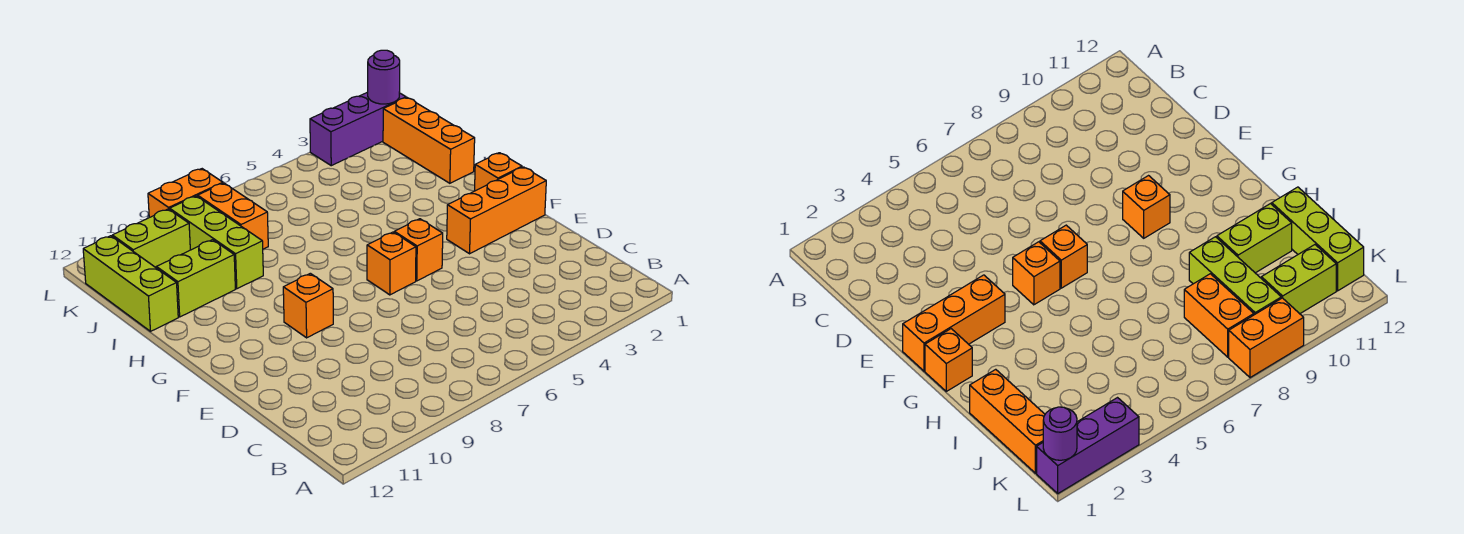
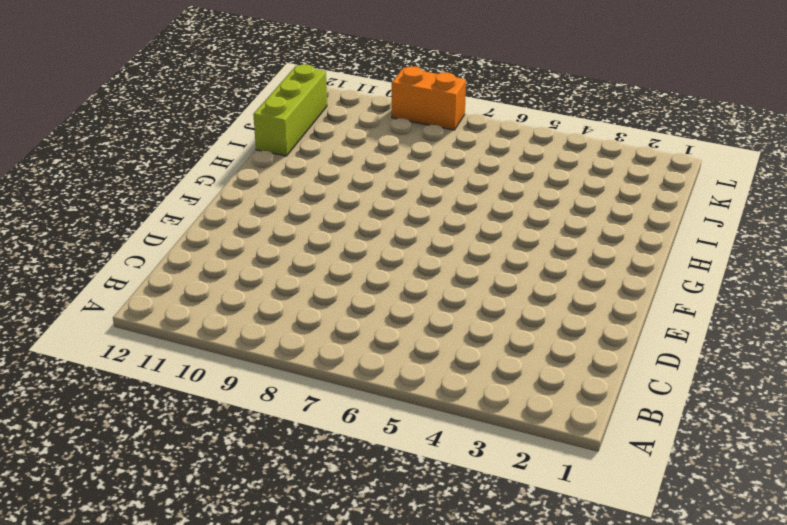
none -> orange 1x3 brick [447,167,546,254]
none -> orange 1x1 brick [394,219,443,281]
none -> orange 1x1 brick [367,232,416,295]

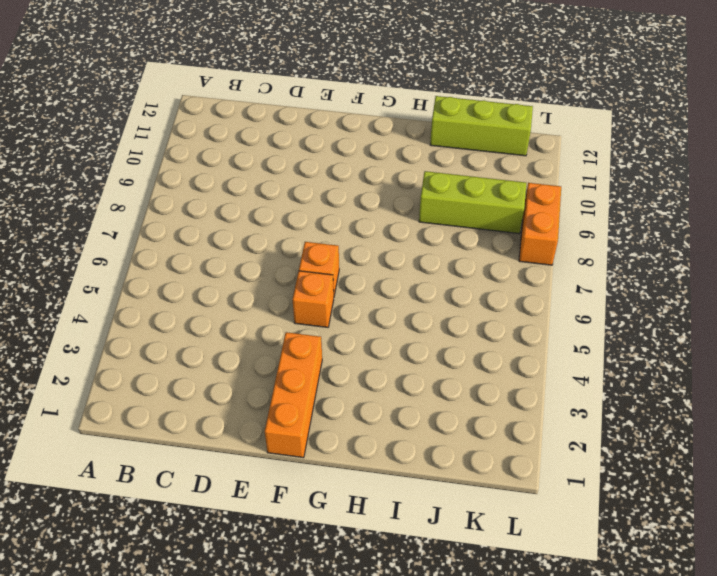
none -> orange 1x1 brick [283,273,333,338]
none -> orange 1x1 brick [475,153,522,191]
none -> orange 1x3 brick [383,98,475,183]

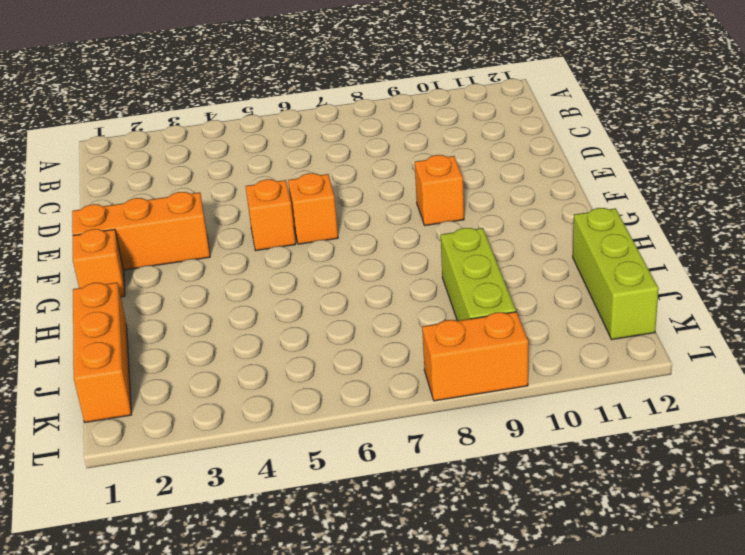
none -> lime 1x2 brick [157,240,235,317]
none -> orange 1x2 brick [198,183,268,249]
none -> lime 1x2 brick [112,209,190,268]

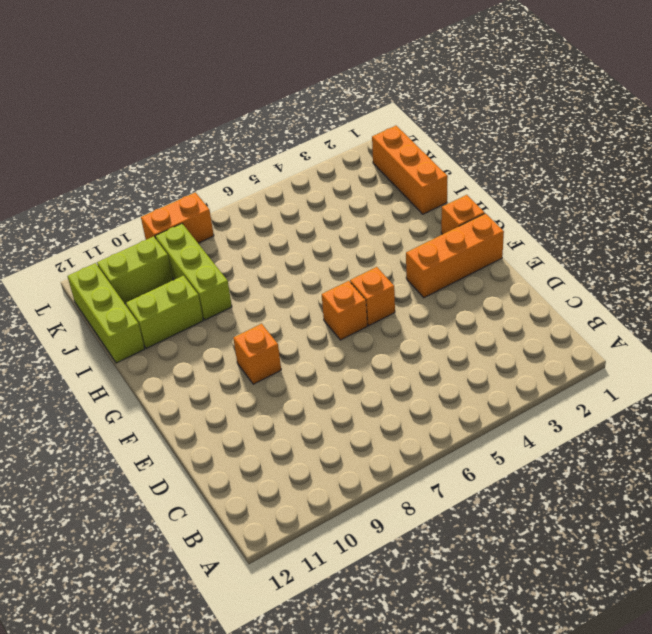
none -> orange 1x2 brick [198,183,268,249]
none -> purple 1x3 brick [310,92,406,166]
none -> purple 1x1 round brick [368,50,400,104]

